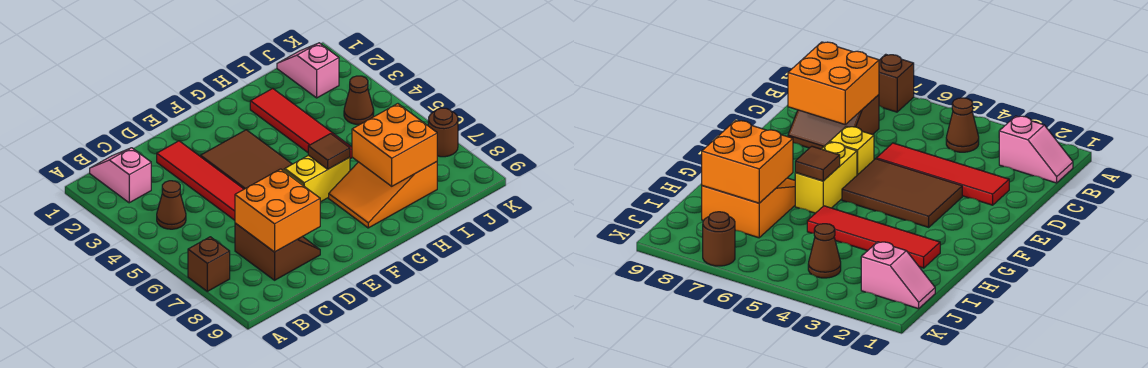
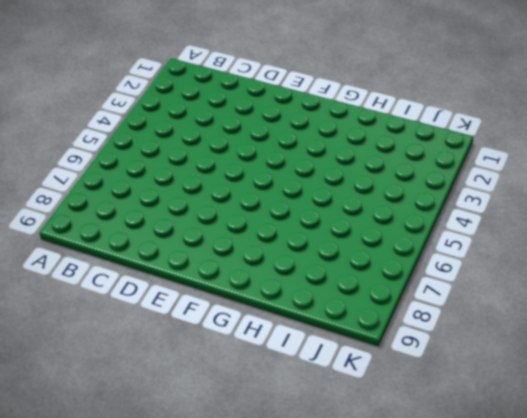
none -> brown 1x1 brick [188,237,230,291]
none -> pink 1x2 slope [90,148,151,203]
none -> brown 1x1 cone [157,181,186,229]

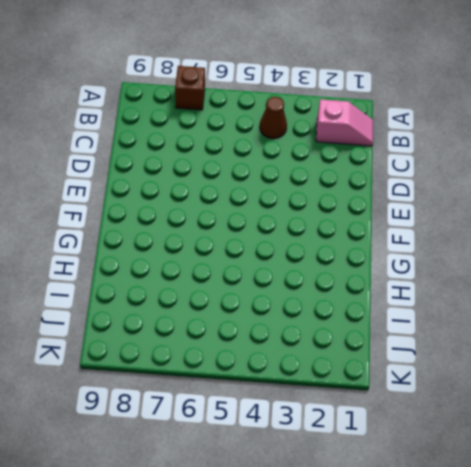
none -> brown 2x2 slope [235,223,320,280]
none -> red 1x4 tile [157,141,244,220]
none -> brown 2x3 tile [200,130,292,189]

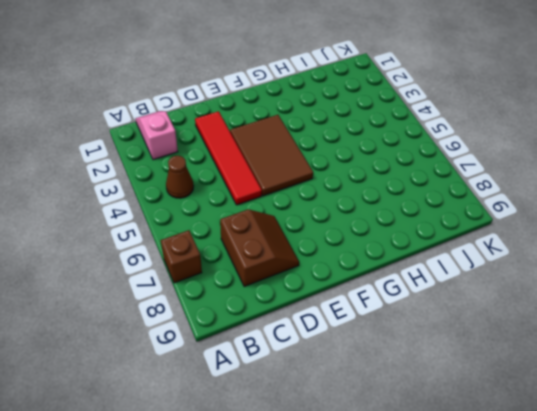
none -> yellow 1x1 brick [830,126,874,175]
none -> yellow 1x2 brick [285,155,350,202]
none -> orange 2x3 slope [329,162,437,228]

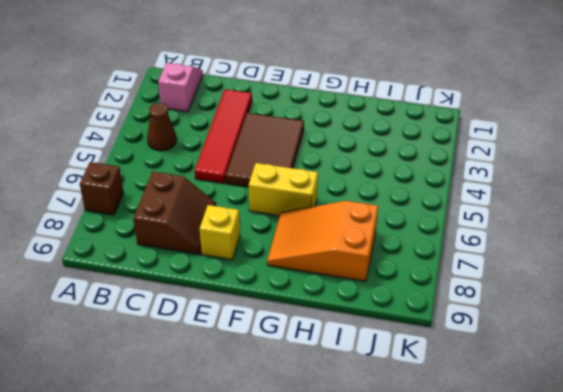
yellow 1x1 brick [200,205,240,260] -> yellow 1x1 brick moved to [830,126,874,175]
none -> red 1x4 tile [250,88,352,159]
none -> pink 1x2 slope [277,43,339,98]
none -> brown 1x1 cone [344,76,374,124]

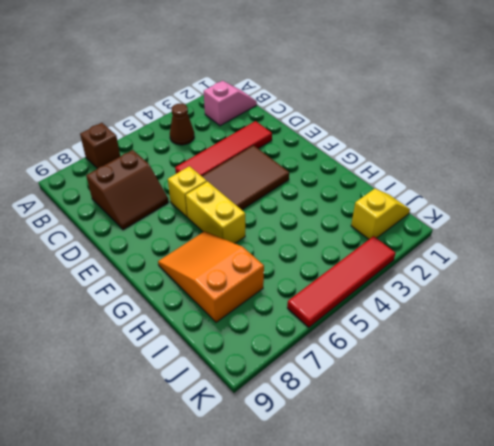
yellow 1x2 slope [351,189,410,239] -> pink 1x2 slope [277,43,339,98]
red 1x4 tile [287,236,396,327] -> red 1x4 tile moved to [250,88,352,159]
none -> brown 1x1 cone [344,76,374,124]
none -> brown 1x1 round brick [428,108,458,157]
none -> orange 2x2 brick [235,169,320,252]

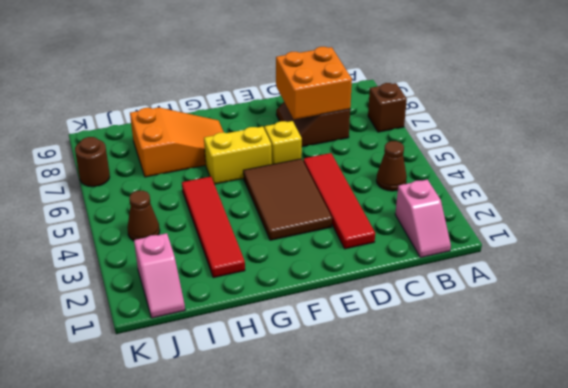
none -> brown 1x1 tile [308,134,350,169]
none -> orange 2x2 brick [352,104,437,186]

